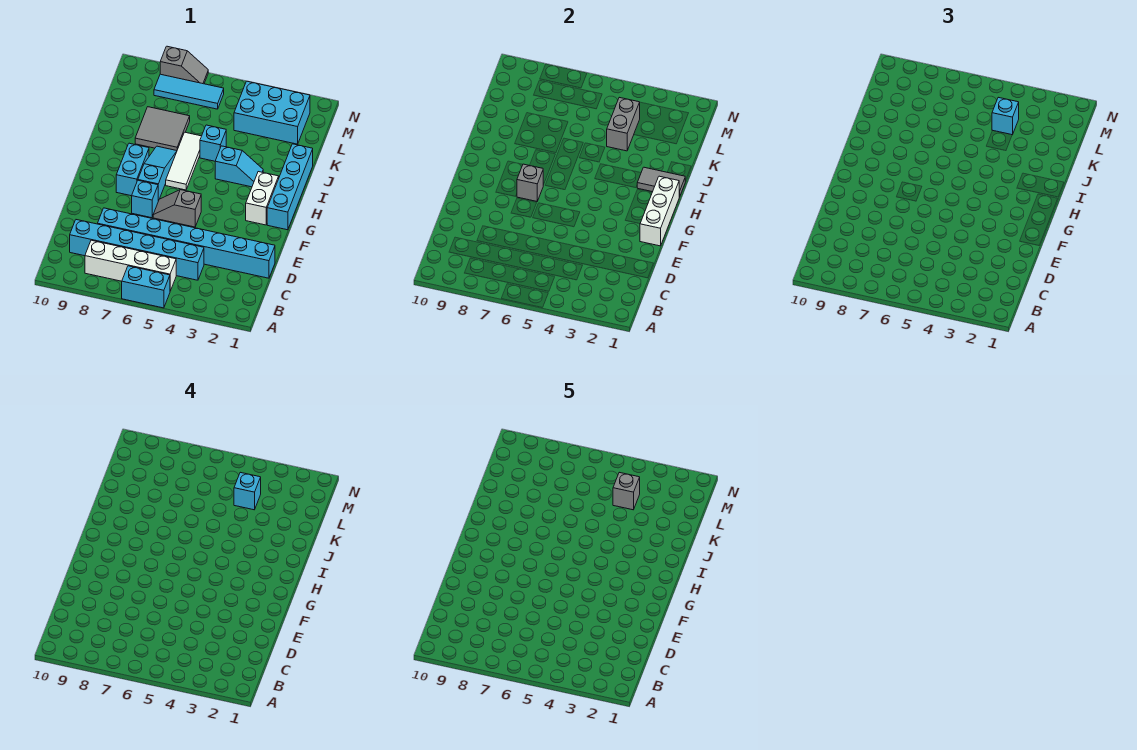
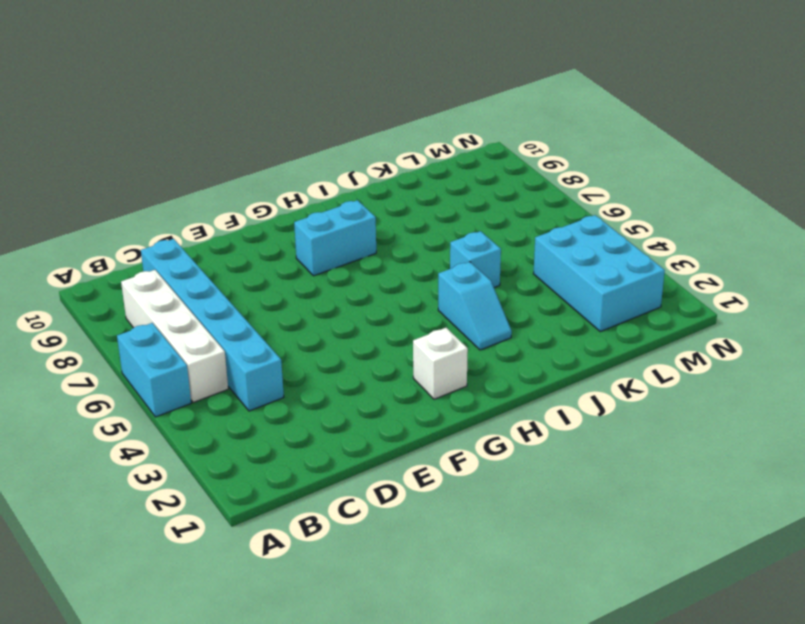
white 1x1 brick [413,328,468,399] -> white 1x2 brick [246,172,279,225]
none -> cyan 1x8 brick [98,208,275,278]
none -> grey 1x2 slope [153,190,201,227]
none -> cyan 1x1 brick [132,180,158,218]

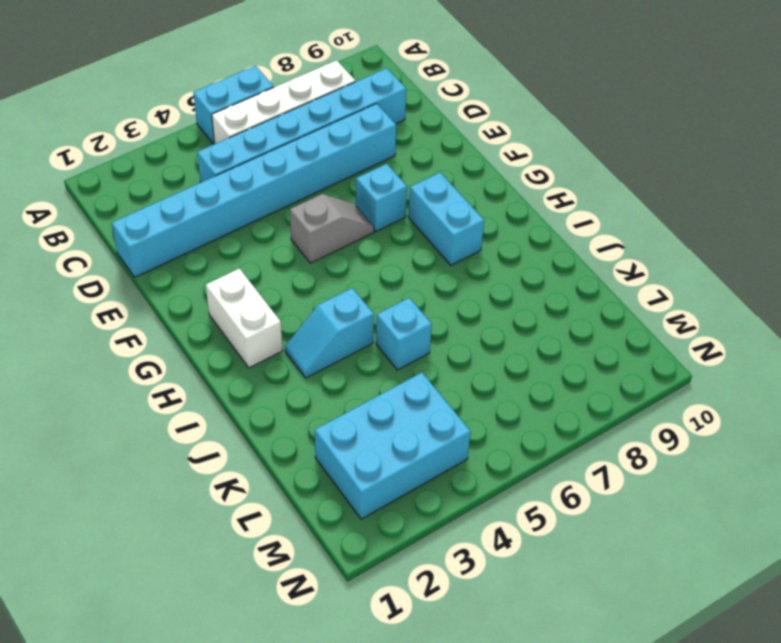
none -> cyan 1x4 brick [267,144,313,230]
none -> cyan 1x3 slope [138,146,177,201]
none -> white 1x3 tile [166,132,201,190]

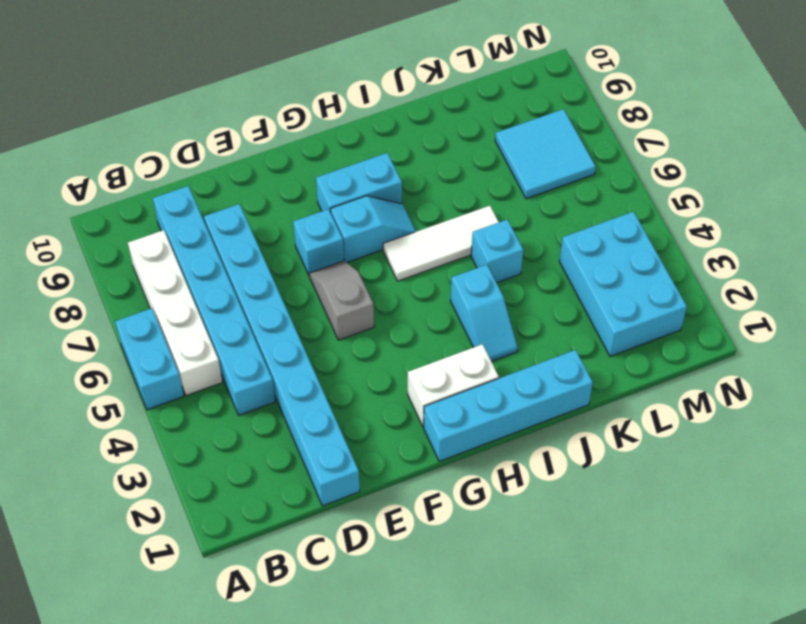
cyan 1x2 slope [331,196,416,262] -> cyan 1x3 slope [138,146,177,201]
cyan 2x2 tile [495,109,596,199] -> cyan 1x3 tile [154,74,224,109]
none -> grey 2x2 tile [135,107,190,151]
none -> grey 1x2 slope [160,46,208,84]
none -> white 1x3 brick [640,176,679,246]

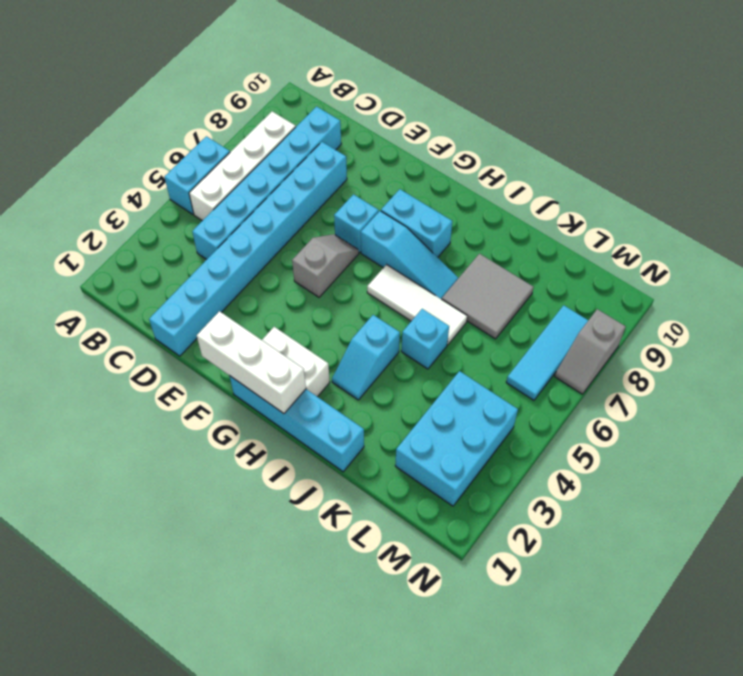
none -> grey 1x1 brick [517,164,543,201]
none -> grey 1x2 tile [637,167,685,197]
none -> grey 1x2 brick [607,97,640,151]

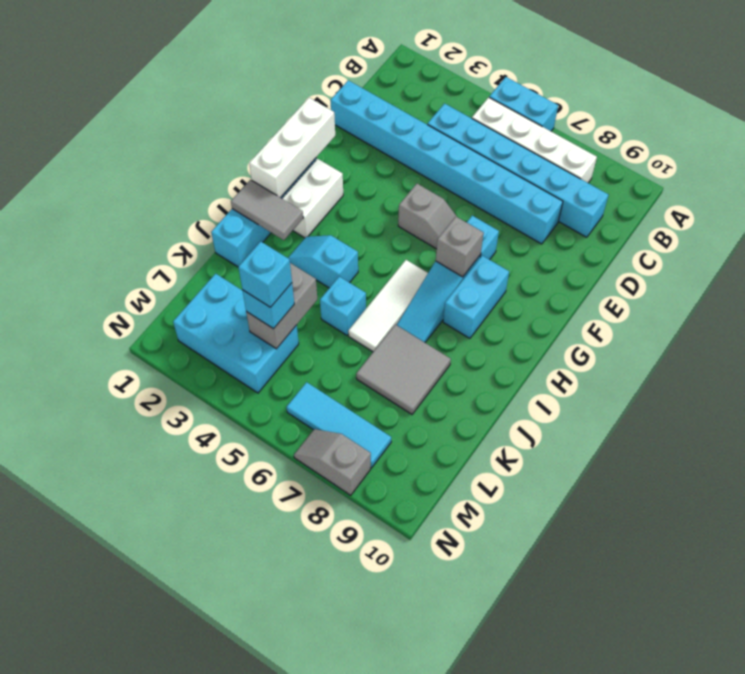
none -> grey 1x1 brick [613,472,640,510]

